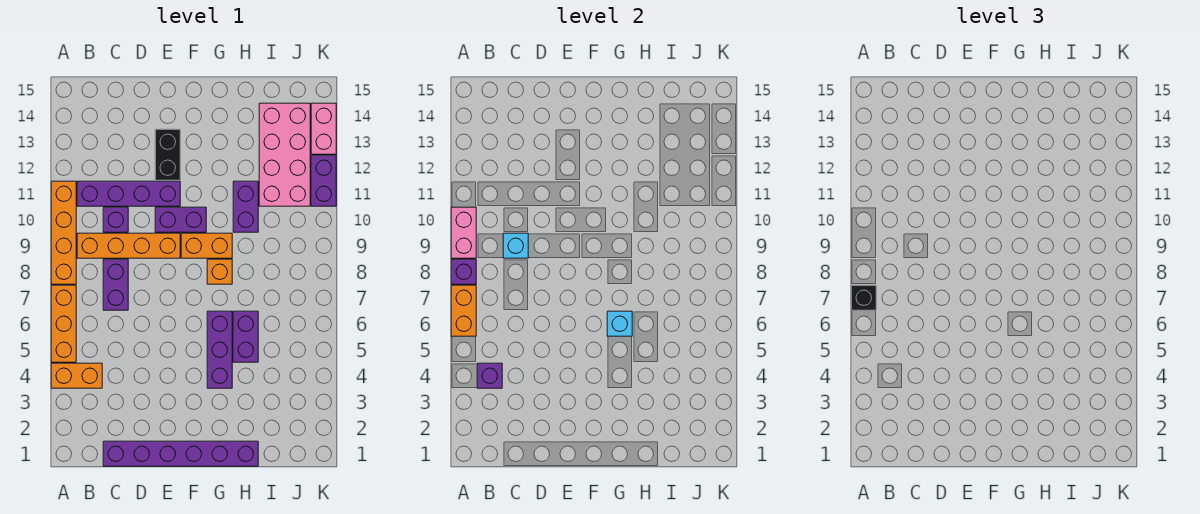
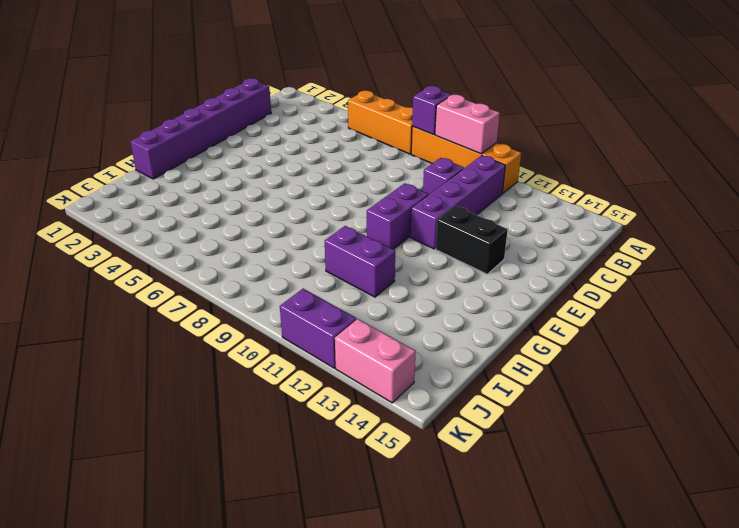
none -> orange 1x2 brick [51,363,102,388]
none -> orange 1x4 brick [77,233,180,258]
none -> purple 1x2 brick [103,259,128,310]

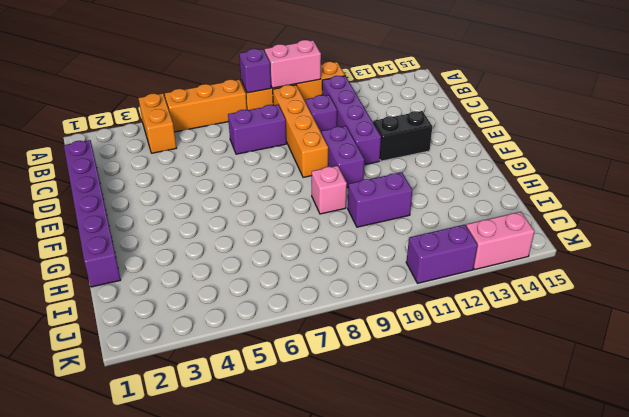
pink 1x1 brick [312,166,347,214] -> orange 1x2 brick [181,233,232,258]
none -> purple 1x3 brick [207,311,232,388]
none -> orange 1x1 brick [207,259,232,284]
none -> purple 1x2 brick [233,311,258,362]

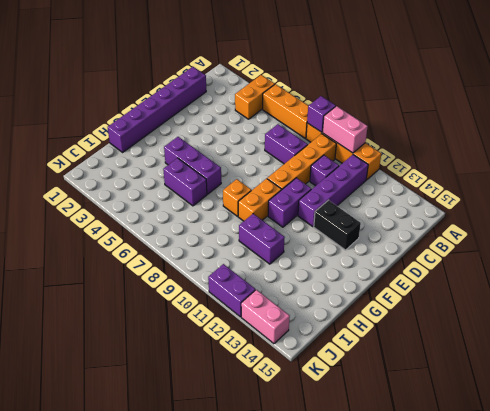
none -> pink 2x4 brick [259,103,310,206]
none -> orange 1x2 brick [451,285,476,336]
none -> purple 1x1 brick [477,363,502,388]

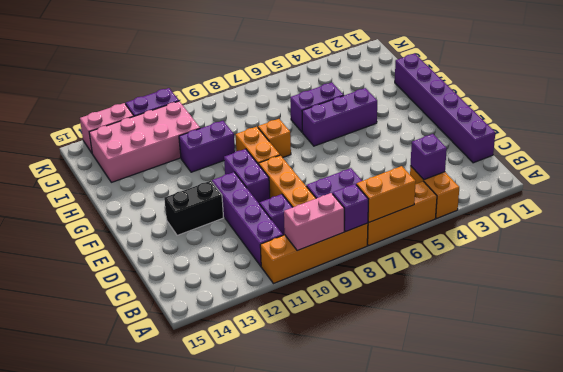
none -> cyan 1x1 brick [503,233,528,258]
none -> cyan 1x1 brick [607,311,632,336]
none -> black 1x1 brick [851,285,876,310]

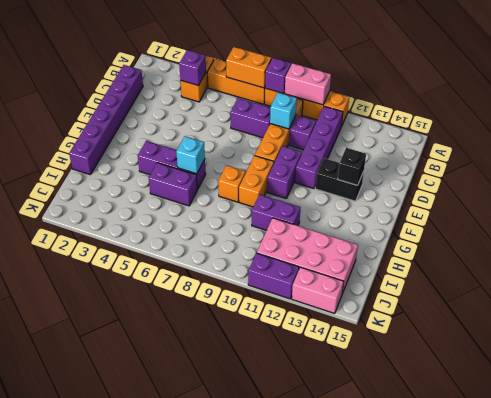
black 1x1 brick [338,148,366,185] -> black 1x1 brick moved to [851,285,876,310]

